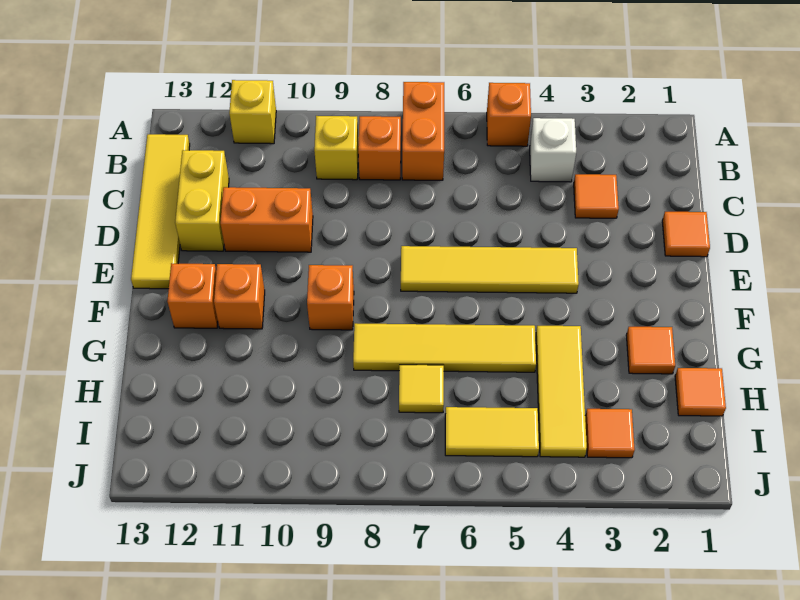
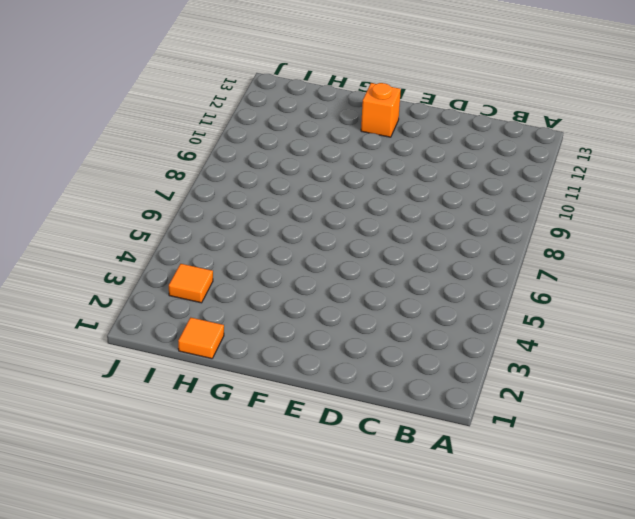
none -> orange 1x1 brick [487,83,531,146]
none -> orange 1x2 brick [402,82,444,180]
none -> yellow 1x1 brick [229,80,276,144]

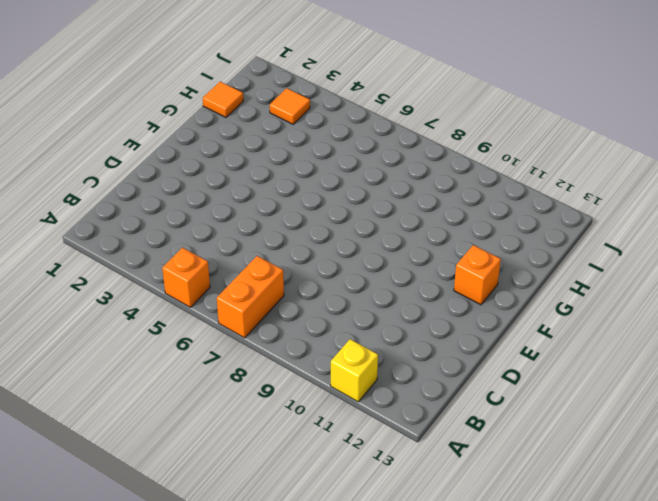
none -> white 1x1 brick [530,118,576,182]
none -> orange 1x1 brick [358,116,401,180]
none -> yellow 1x1 brick [314,116,358,180]

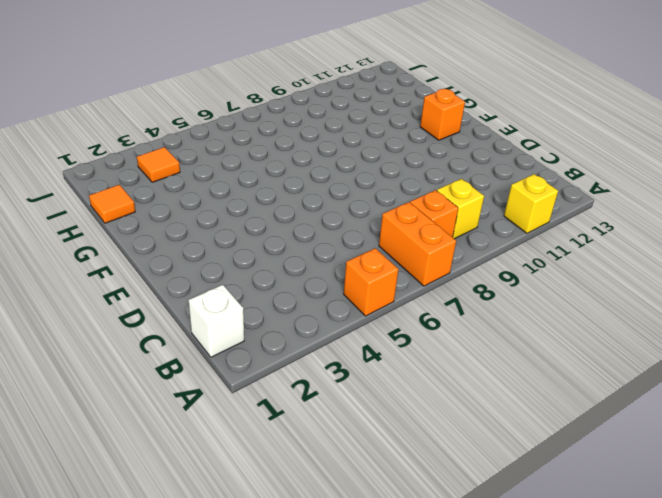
white 1x1 brick [189,285,244,357] -> white 1x1 brick moved to [530,118,576,182]
none -> yellow 1x4 tile [131,134,190,289]
none -> orange 1x1 tile [574,174,619,218]
none -> yellow 1x2 brick [175,150,229,251]

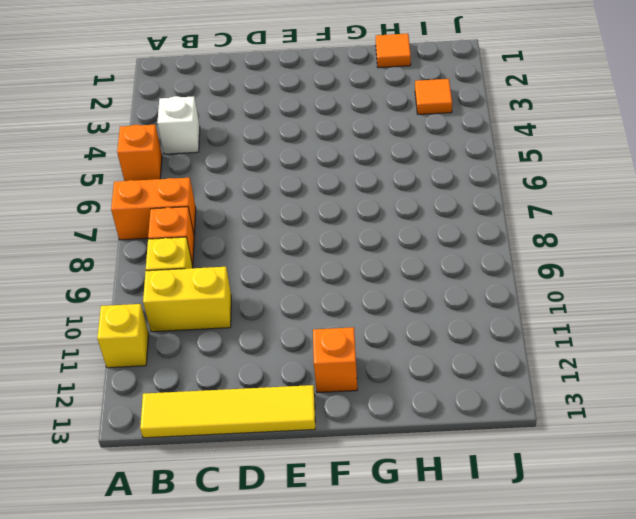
yellow 1x2 brick [143,267,231,332] -> yellow 1x2 brick moved to [175,150,229,251]
none -> orange 1x1 tile [574,174,619,218]
none -> orange 1x1 tile [662,212,710,257]
none -> orange 1x2 brick [220,187,313,252]

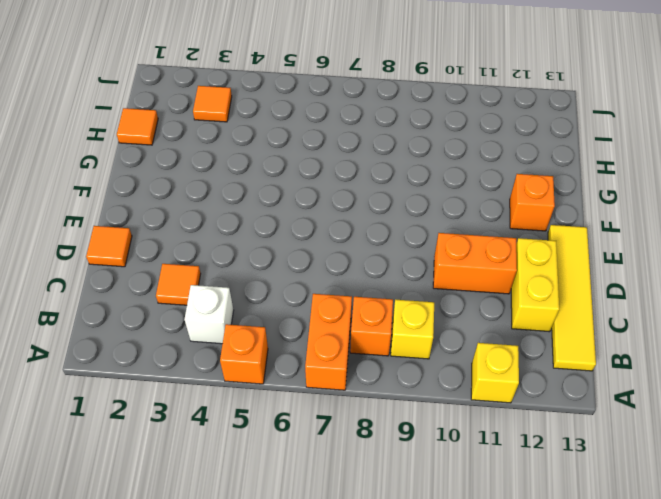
none -> yellow 1x4 tile [401,246,579,293]
none -> orange 1x1 brick [307,265,354,330]
none -> orange 1x1 brick [214,264,265,329]

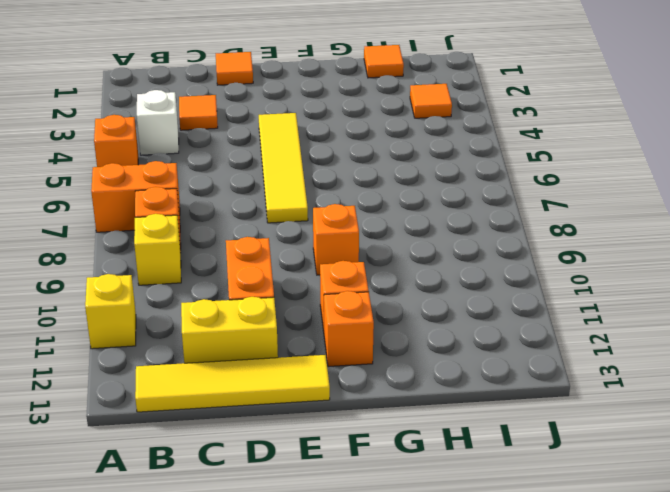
none -> orange 1x1 tile [626,327,675,374]
none -> yellow 1x3 tile [536,326,587,457]
none -> yellow 1x4 tile [353,323,536,372]

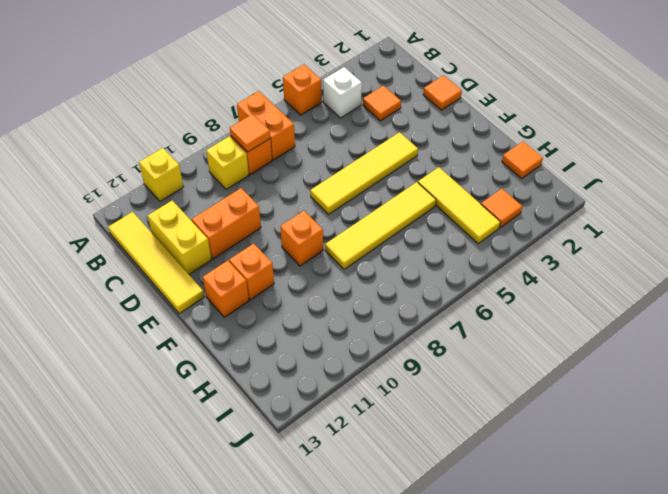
orange 1x1 tile [230,114,270,152] -> orange 1x1 tile moved to [626,327,675,374]
none -> yellow 1x1 tile [399,365,444,413]
none -> yellow 1x2 tile [445,407,539,457]

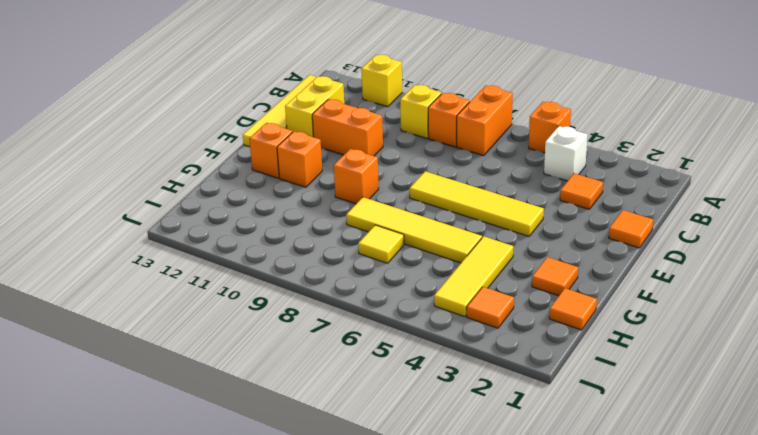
none -> yellow 1x2 tile [445,407,539,457]

